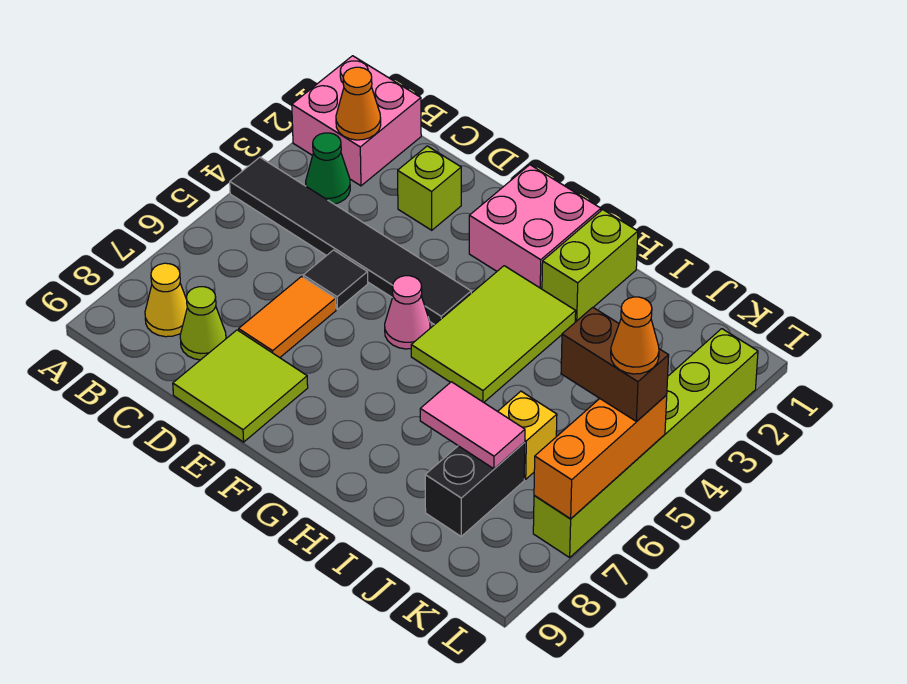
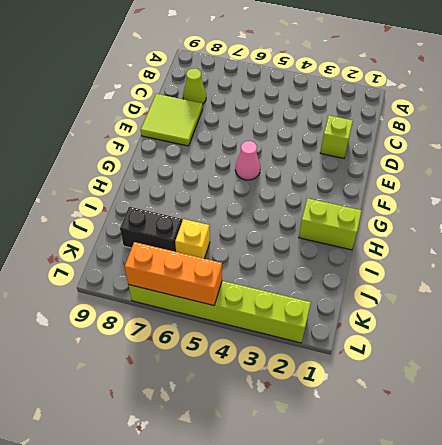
none -> pink 2x2 brick [292,56,421,186]
none -> black 1x6 tile [230,157,471,325]
none -> green 1x1 cone [306,133,350,204]

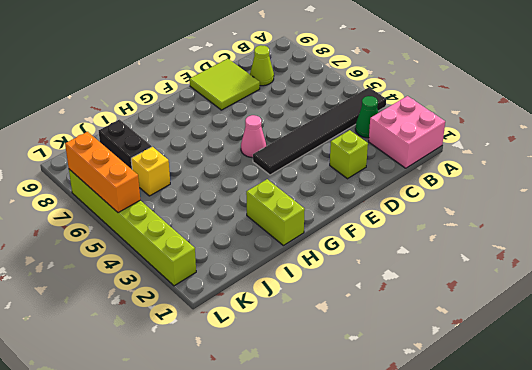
none -> yellow 1x1 cone [145,263,187,337]
none -> black 1x1 tile [303,250,368,309]
none -> orange 1x2 tile [239,276,336,358]

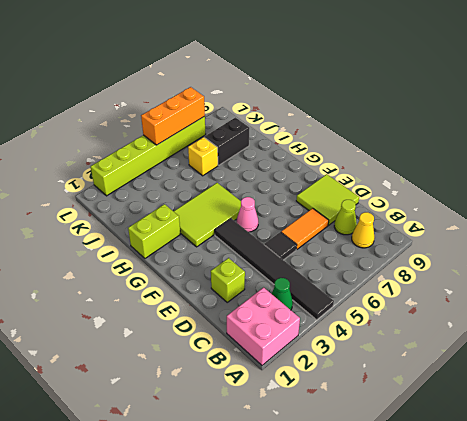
none -> pink 2x2 brick [469,165,601,289]
none -> orange 1x1 cone [336,67,381,140]
none -> pink 1x2 tile [420,382,525,469]

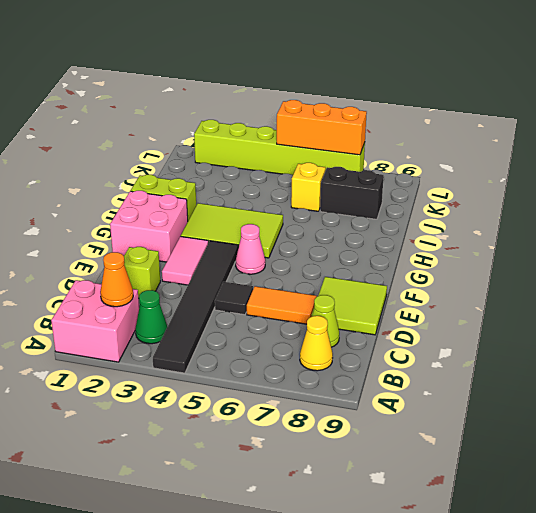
pink 1x2 tile [162,236,208,285] -> pink 1x2 tile moved to [420,382,525,469]
none -> brown 1x2 brick [561,307,669,422]
none -> orange 1x1 cone [611,297,659,374]

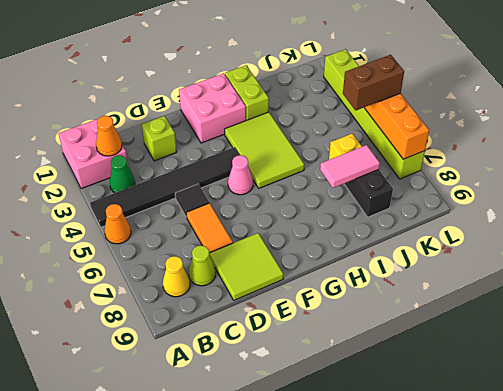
orange 1x1 cone [104,204,131,244] -> orange 1x1 cone moved to [611,297,659,374]

